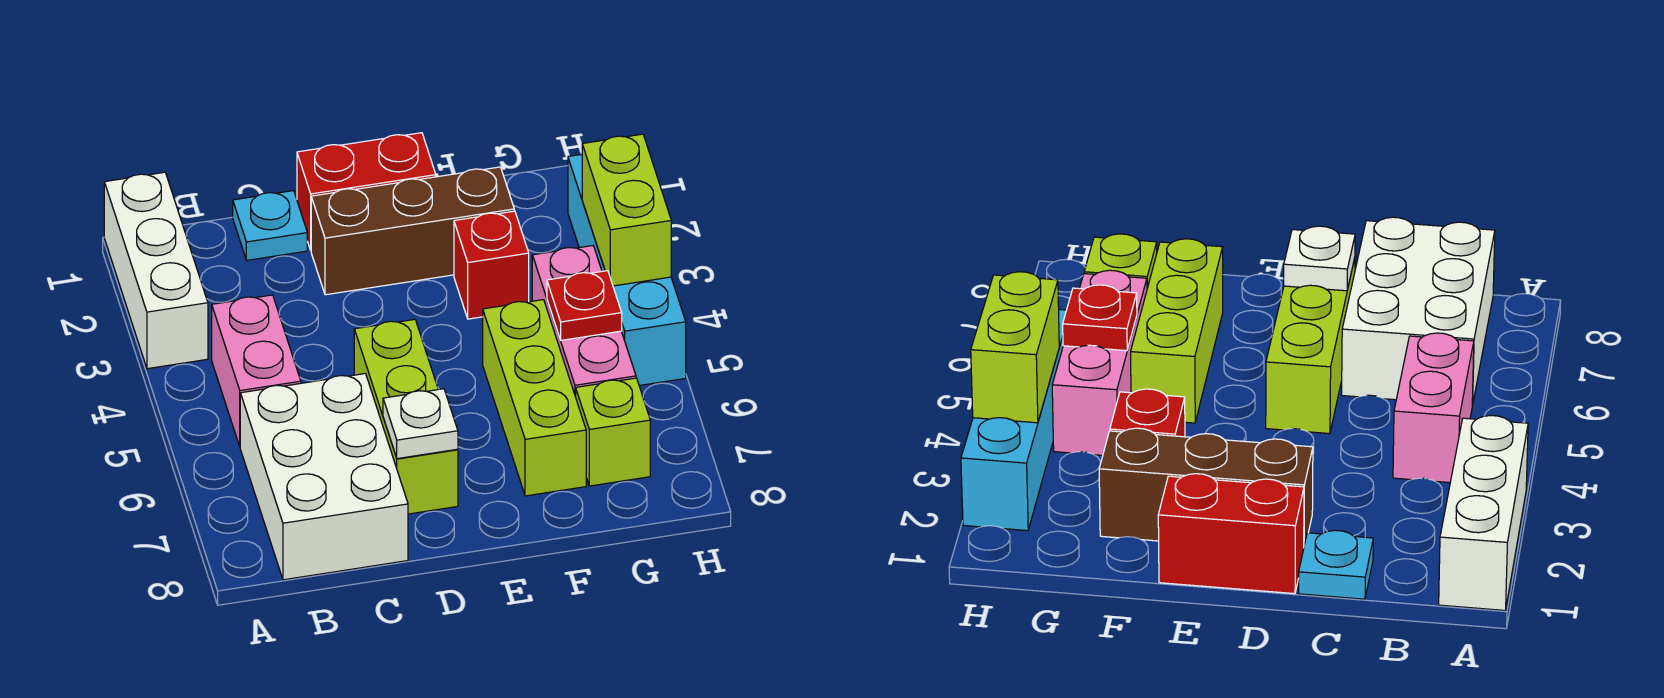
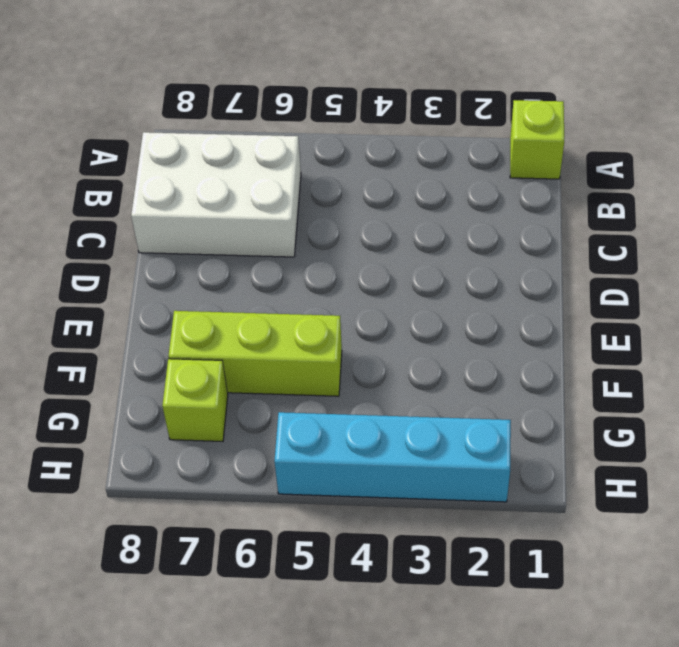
lime 1x1 brick [510,100,564,179] -> white 1x3 brick [104,172,208,369]
none -> pink 1x2 brick [212,295,301,446]
none -> cyan 1x1 plate [233,191,307,260]
none -> red 1x2 brick [297,133,436,250]

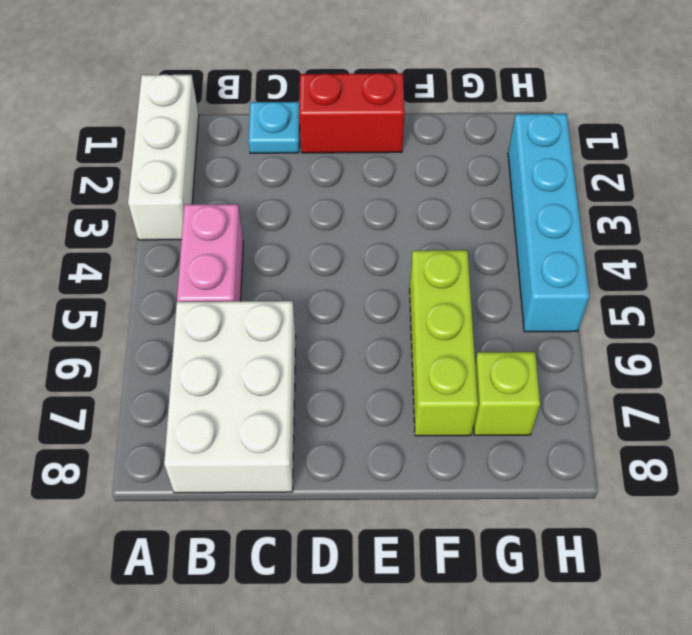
none -> brown 1x3 brick [311,167,514,295]
none -> lime 1x3 brick [354,319,458,514]
none -> red 1x1 brick [454,211,529,319]

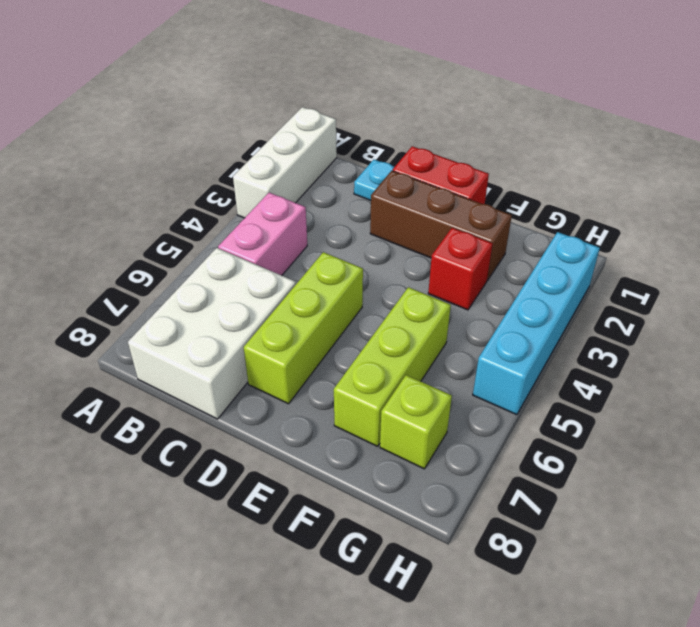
none -> pink 1x3 brick [532,246,636,397]
none -> white 1x1 plate [383,389,458,459]
none -> red 1x1 plate [547,271,622,340]

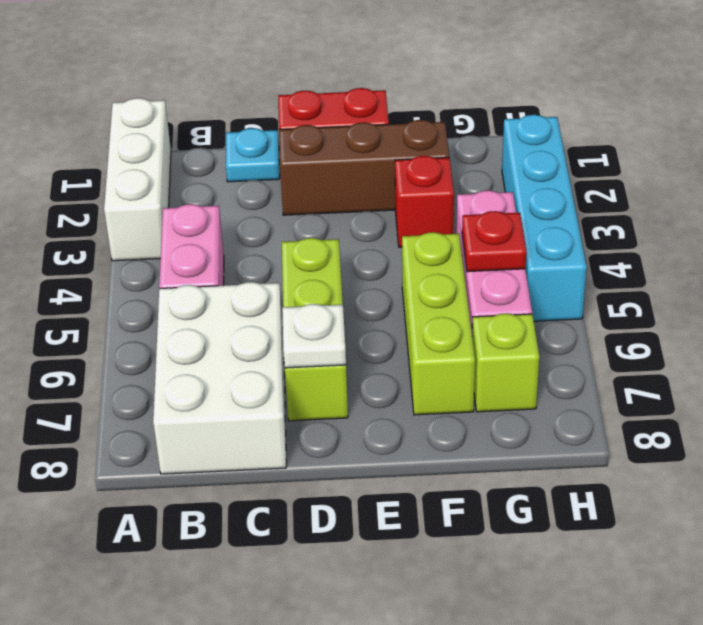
none -> lime 1x2 brick [582,134,671,286]

